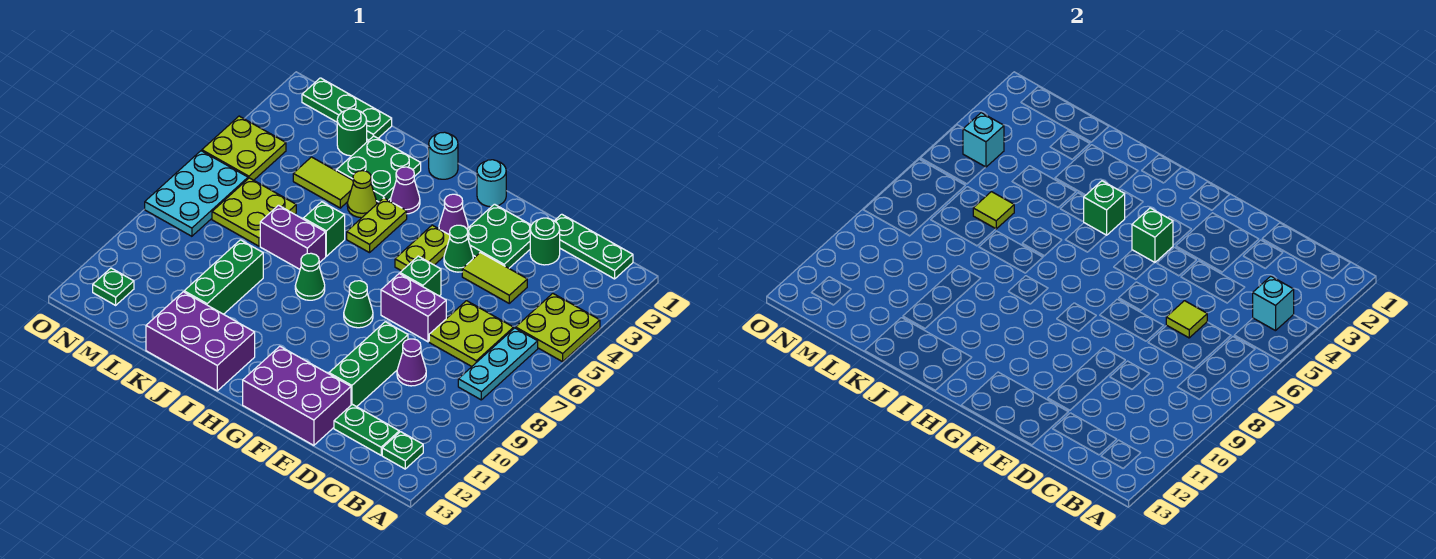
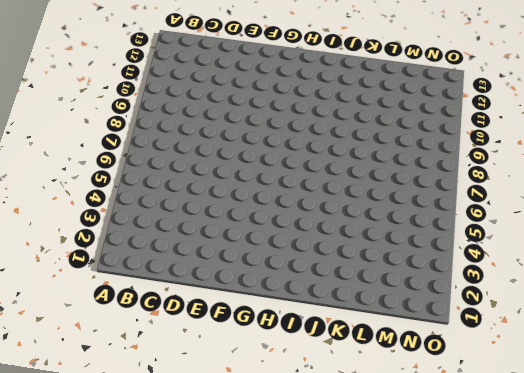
none -> lime 2x2 plate [516,293,600,362]
none -> green 1x3 plate [555,214,633,279]
none -> cyan 1x3 plate [458,328,538,400]
none -> green 1x1 plate [382,432,423,469]

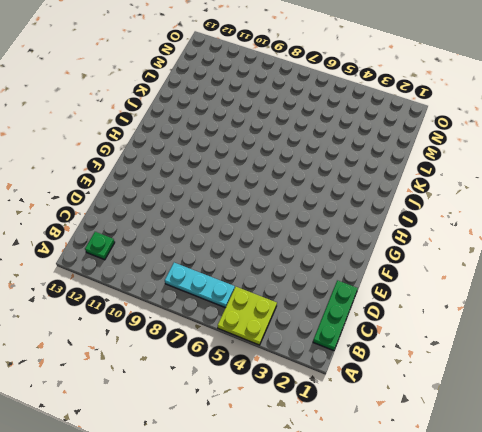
none -> lime 2x2 plate [429,301,514,366]
none -> green 1x2 plate [334,404,399,455]
none -> green 1x1 round brick [530,218,560,265]
none -> lime 1x2 tile [462,253,527,303]

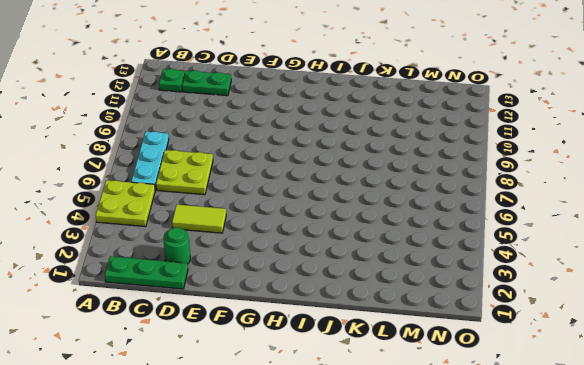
none -> purple 1x1 cone [397,339,426,386]
none -> green 2x2 plate [467,204,531,268]
none -> purple 1x2 brick [381,274,446,342]
none -> green 1x3 brick [329,322,408,407]

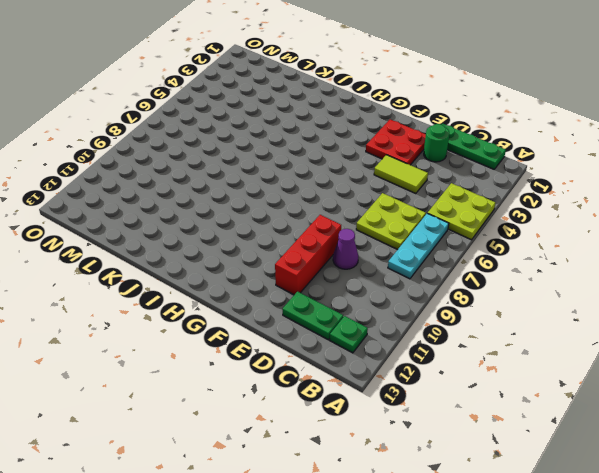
red 2x2 plate [366,119,426,165] -> green 2x2 plate [467,204,531,268]
red 1x3 brick [275,215,341,295] -> green 1x3 brick [329,322,408,407]
none -> purple 1x2 brick [381,274,446,342]
none -> purple 2x3 brick [243,346,351,445]
none -> green 1x1 cone [444,225,473,272]
none -> green 1x1 brick [400,256,441,296]

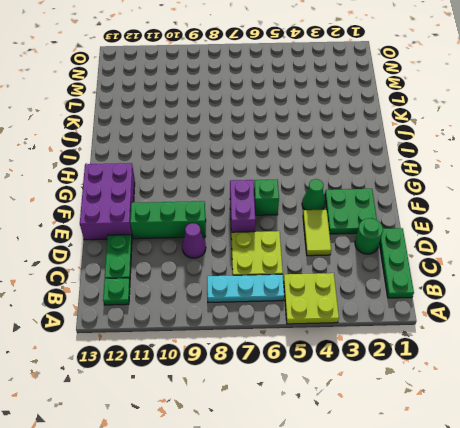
none -> cyan 1x1 round brick [477,160,506,207]
none -> purple 1x1 cone [439,194,468,235]
none -> lime 1x2 plate [395,225,450,271]
none -> green 1x1 cone [344,281,373,328]

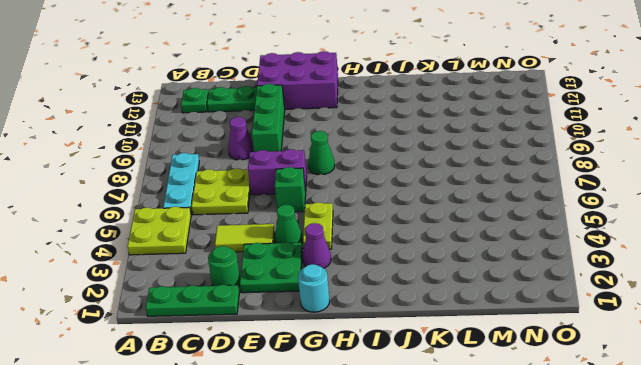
none -> cyan 1x1 round brick [429,132,458,179]
none -> purple 1x1 cone [391,167,420,214]
none -> lime 1x2 plate [347,198,407,253]
none -> green 1x1 cone [295,253,325,300]

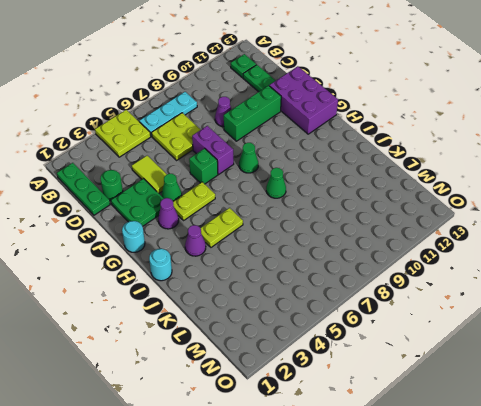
none -> purple 2x3 brick [146,292,255,391]
none -> green 2x2 plate [336,136,421,202]
none -> lime 1x1 cone [347,171,377,218]
none -> green 1x1 brick [303,202,345,256]

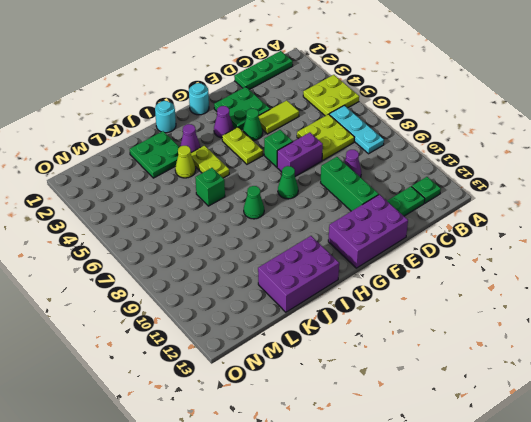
none -> green 1x1 round brick [530,218,560,265]
none -> purple 1x2 brick [260,205,326,269]
none -> lime 1x2 tile [293,157,353,208]
none -> green 1x3 brick [184,240,263,314]

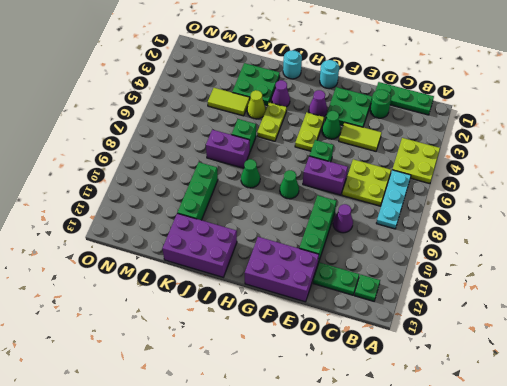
none -> green 1x3 plate [302,78,392,140]
none -> green 1x1 round brick [337,109,367,156]
none -> lime 2x2 plate [212,178,296,246]
none -> lime 2x2 plate [202,116,286,180]

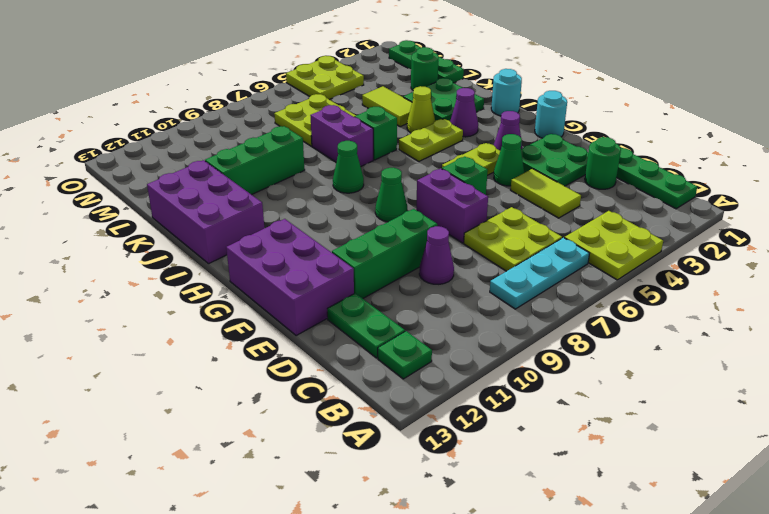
none -> cyan 2x3 plate [145,151,248,236]
none -> green 1x1 plate [93,268,134,305]
none -> cyan 1x1 brick [1253,276,1294,331]
none -> lime 1x1 tile [1166,301,1207,338]

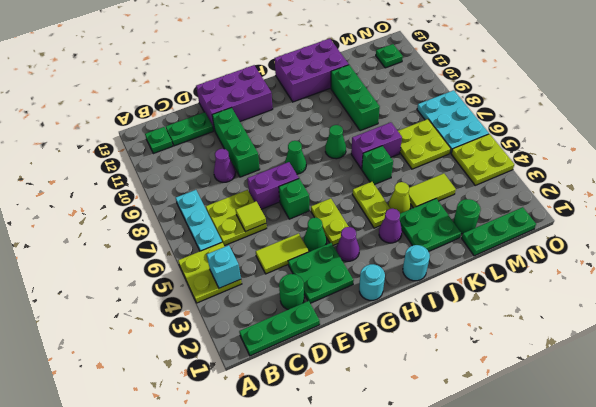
none -> green 1x1 brick [1132,208,1173,263]
none -> green 1x1 brick [1084,181,1125,235]
none -> lime 1x1 tile [973,192,1014,229]
none -> cyan 1x1 brick [963,113,1004,167]

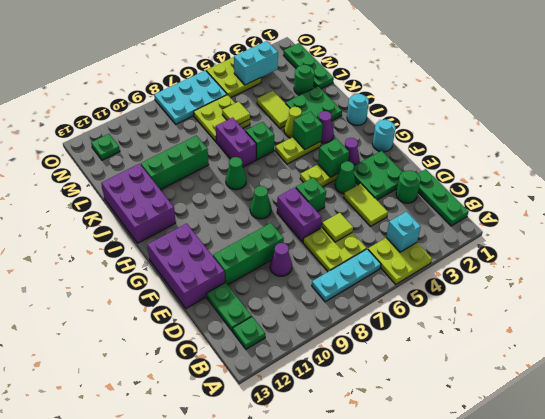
cyan 1x2 brick [234,41,278,85] -> cyan 1x1 brick [963,113,1004,167]

